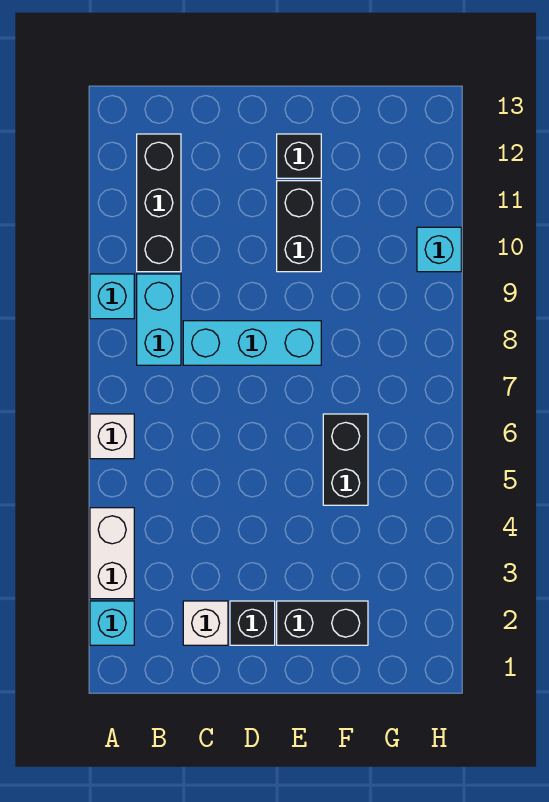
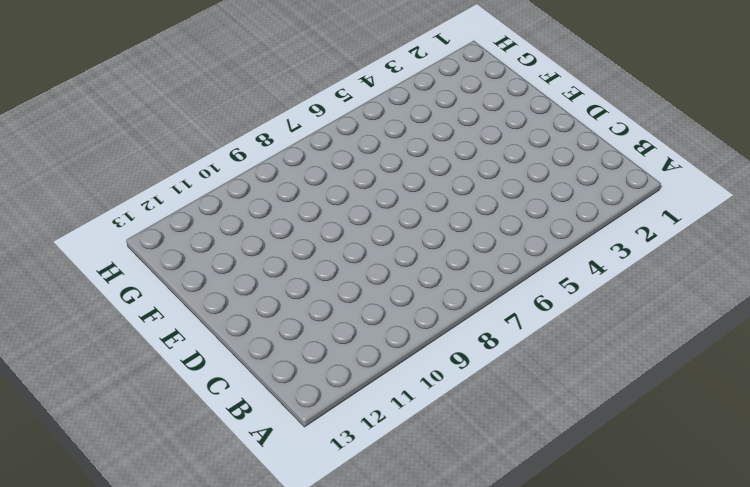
none -> cyan 1x1 brick [90,601,134,645]
none -> white 1x2 brick [90,508,134,599]
none -> white 1x1 brick [90,414,134,459]

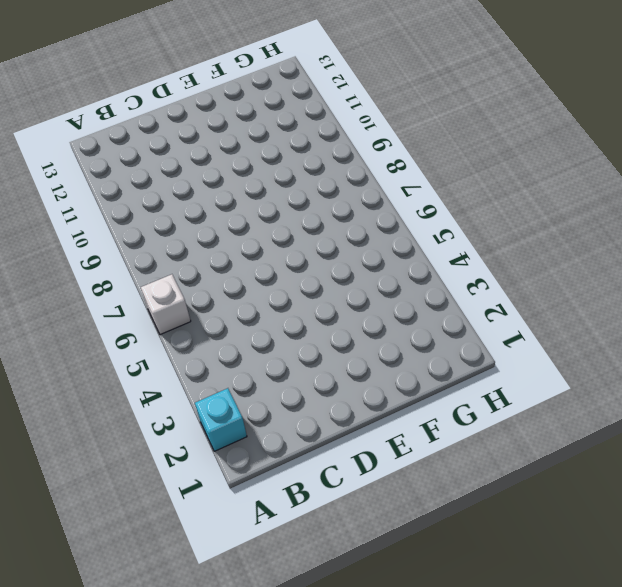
none -> white 1x2 brick [90,508,134,599]
none -> cyan 1x1 brick [90,274,134,319]
none -> cyan 1x2 brick [137,274,181,365]

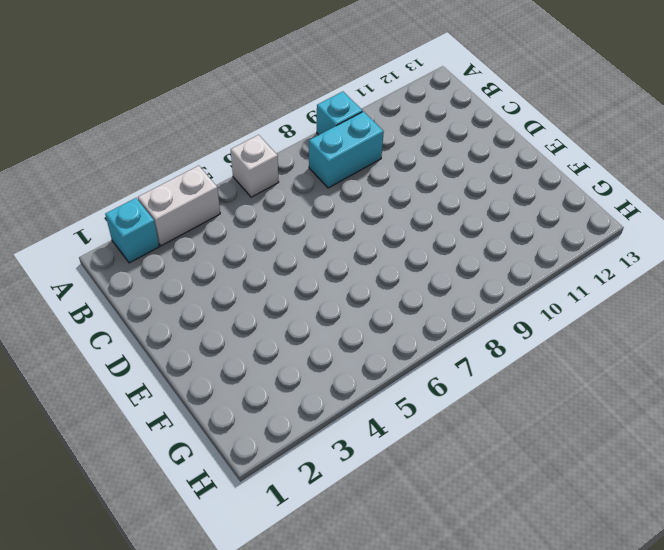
none -> black 1x3 brick [137,134,181,272]
none -> white 1x1 brick [183,601,228,645]
none -> cyan 1x3 brick [183,321,321,365]

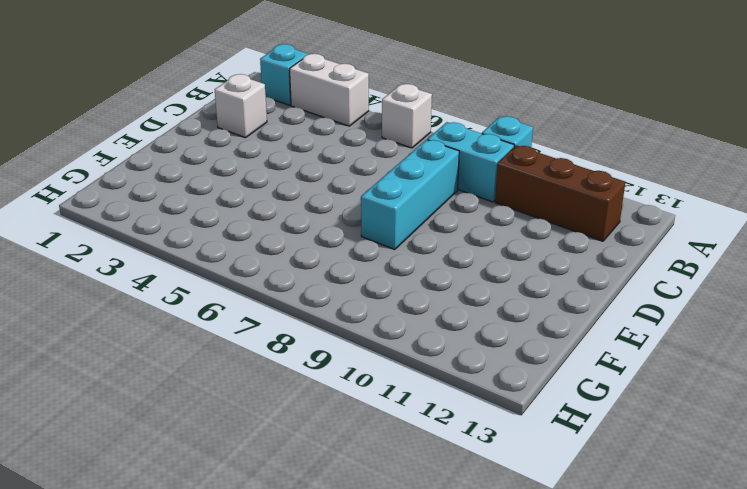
brown 1x3 brick [495,145,625,241] -> black 1x3 brick [137,134,181,272]
none -> black 1x1 brick [230,601,275,645]
none -> black 1x2 brick [277,601,368,645]
none -> black 1x2 brick [277,181,321,272]

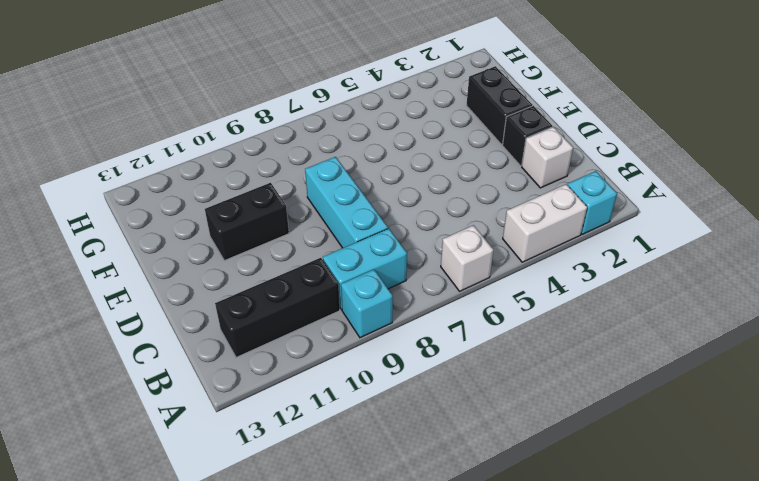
none -> black 1x1 brick [277,134,321,178]
none -> black 1x2 brick [323,414,368,505]
none -> cyan 1x1 brick [417,227,461,272]

